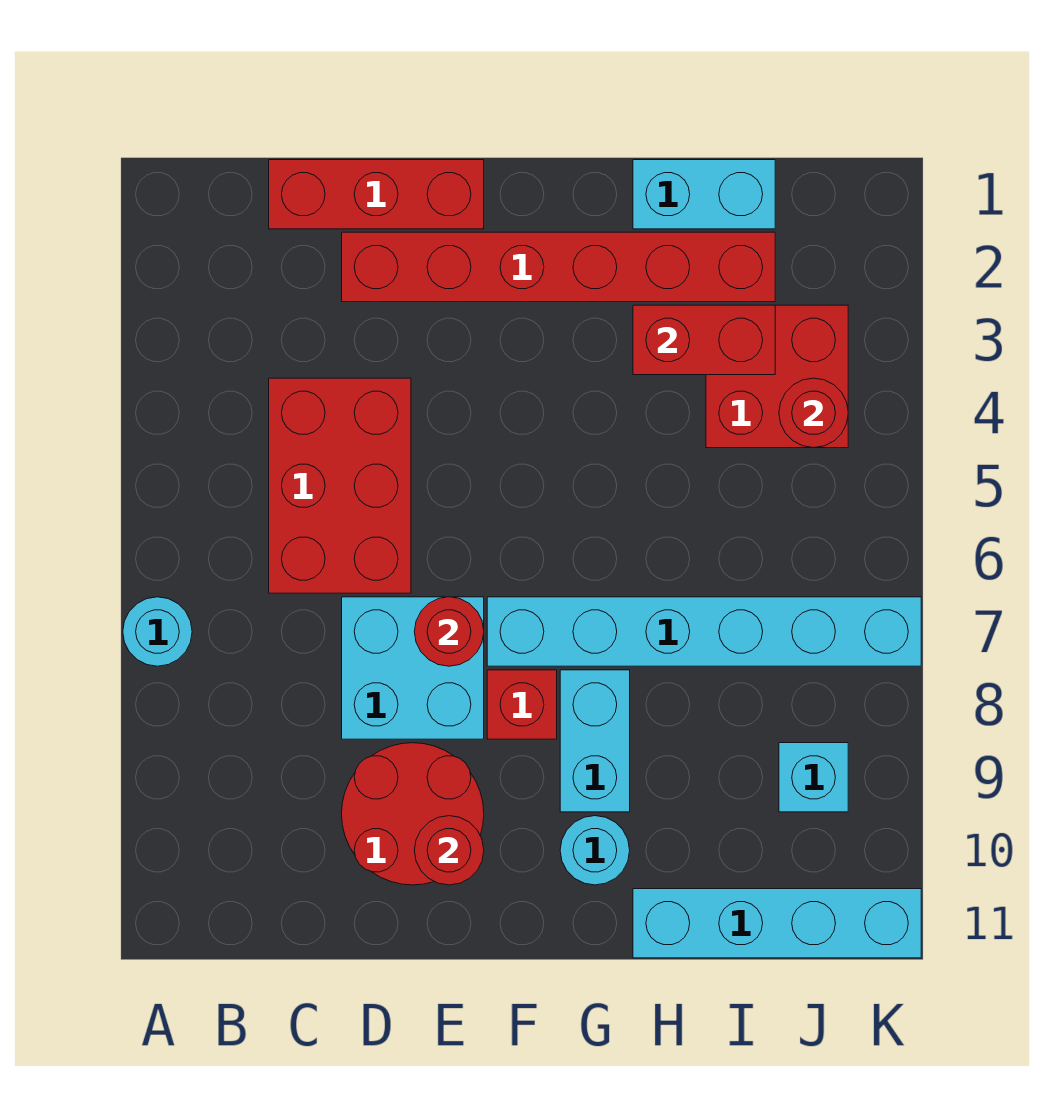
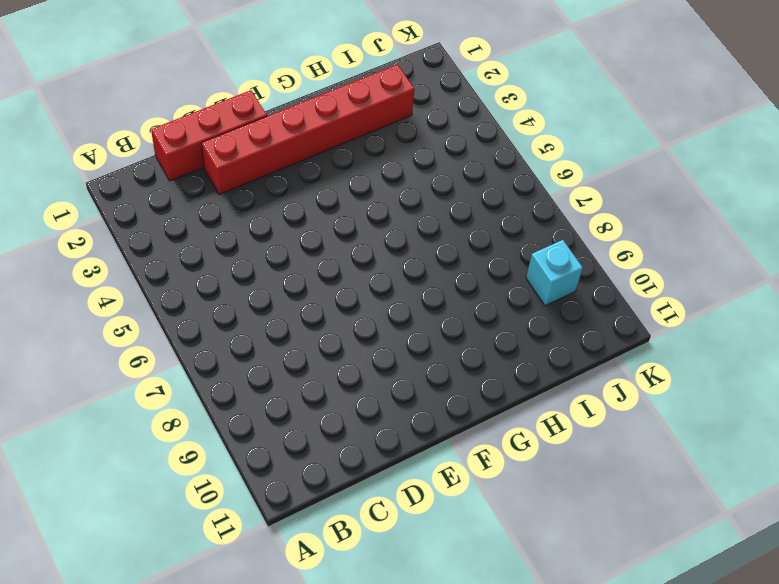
none -> cyan 1x1 round brick [123,597,192,666]
none -> red 2x3 brick [269,378,411,593]
none -> cyan 2x2 brick [342,597,484,739]

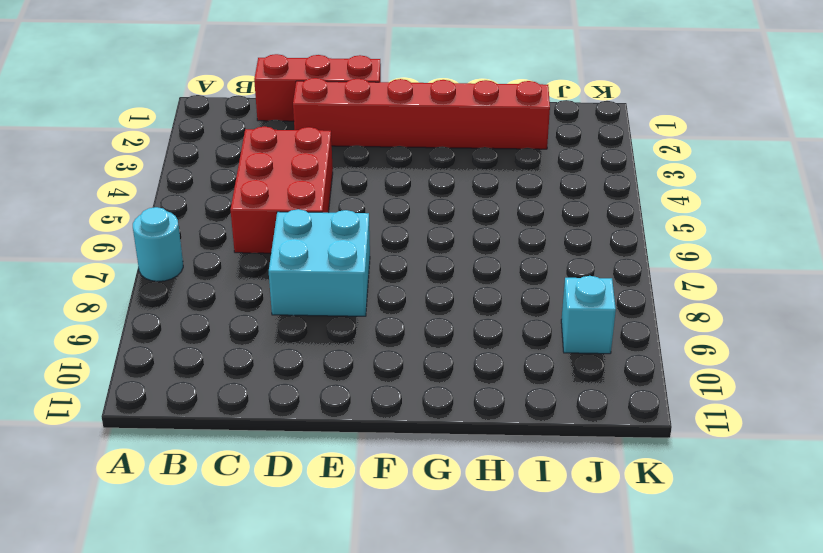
none -> red 2x2 round brick [342,743,484,885]
none -> cyan 1x6 brick [487,597,921,666]
none -> red 1x1 brick [487,670,557,739]

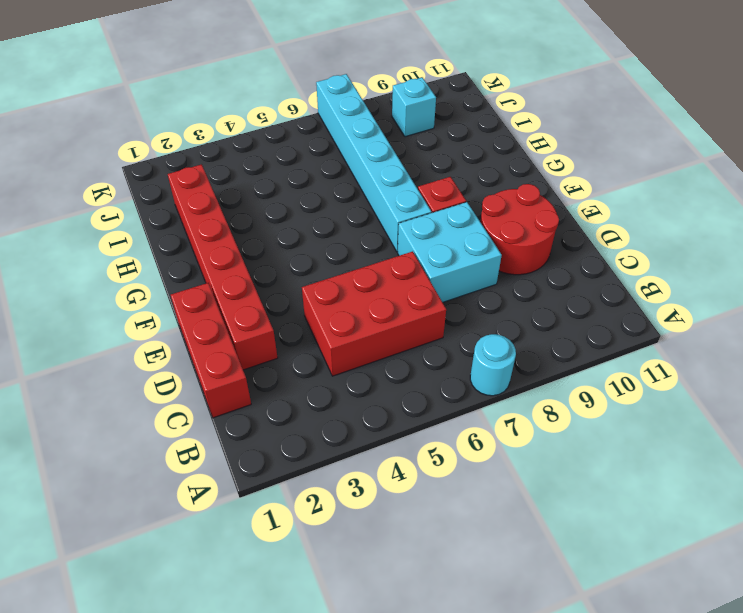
none -> cyan 1x2 brick [560,670,630,812]
none -> cyan 1x1 round brick [560,816,630,885]
none -> cyan 1x2 brick [633,160,775,229]

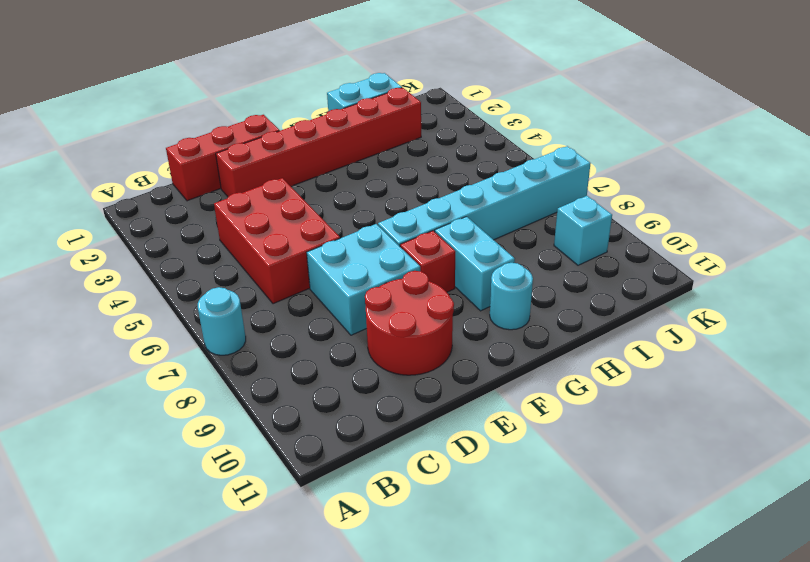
none -> cyan 1x4 brick [633,889,921,958]
none -> red 2x2 brick [706,305,848,448]
none -> red 1x1 round brick [414,597,484,666]

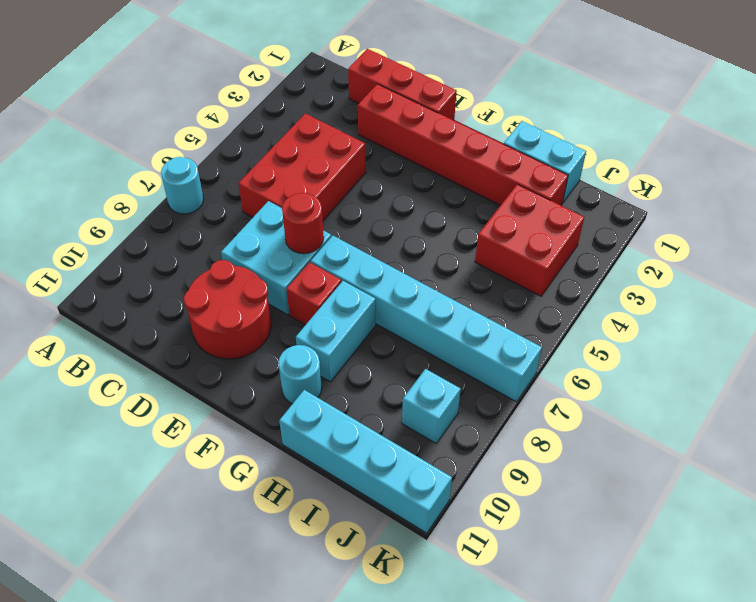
none -> red 1x1 round brick [414,816,484,885]
none -> red 1x2 brick [633,305,775,375]
none -> red 1x1 round brick [779,378,848,448]

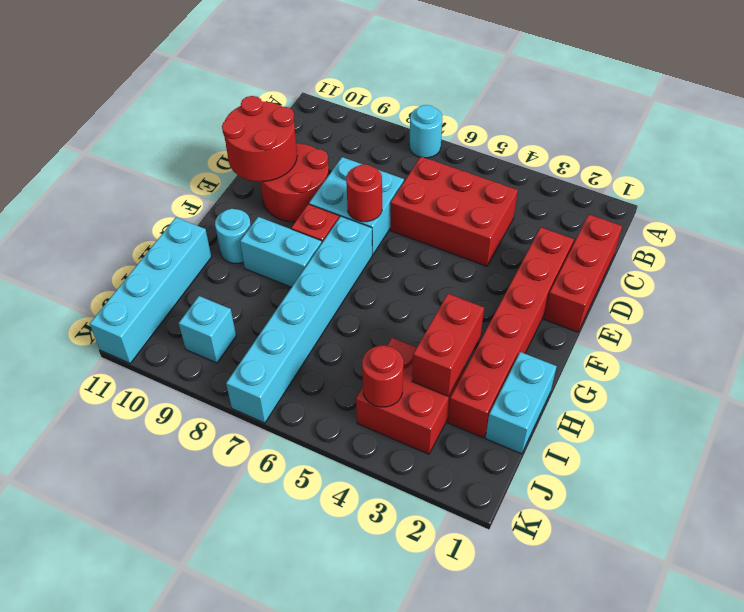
red 2x2 round brick [222,96,297,182] -> red 1x1 round brick [414,816,484,885]

